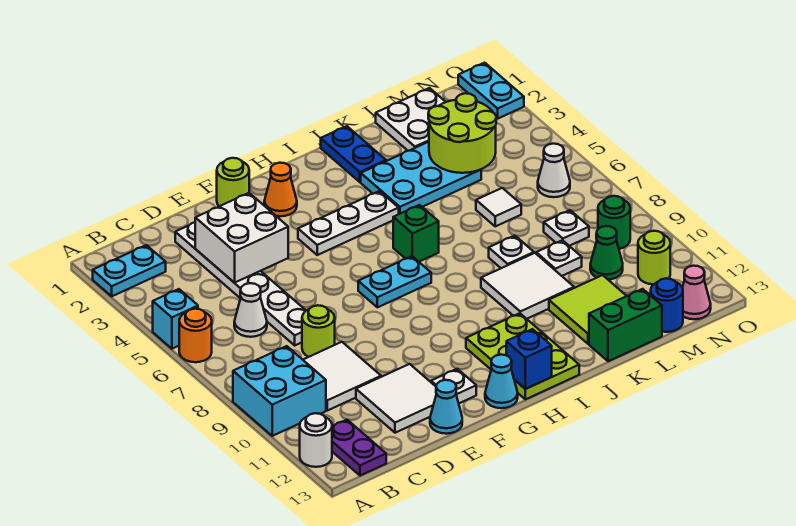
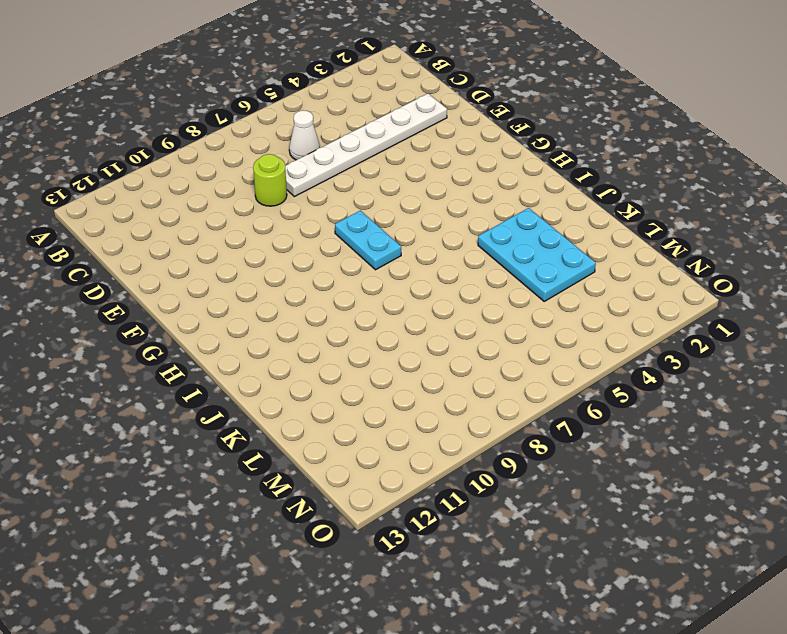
none -> cyan 1x2 plate [93,245,166,296]
none -> cyan 1x1 brick [153,289,198,349]
none -> orange 1x1 round brick [179,309,212,362]
none -> cyan 2x2 brick [233,346,326,436]

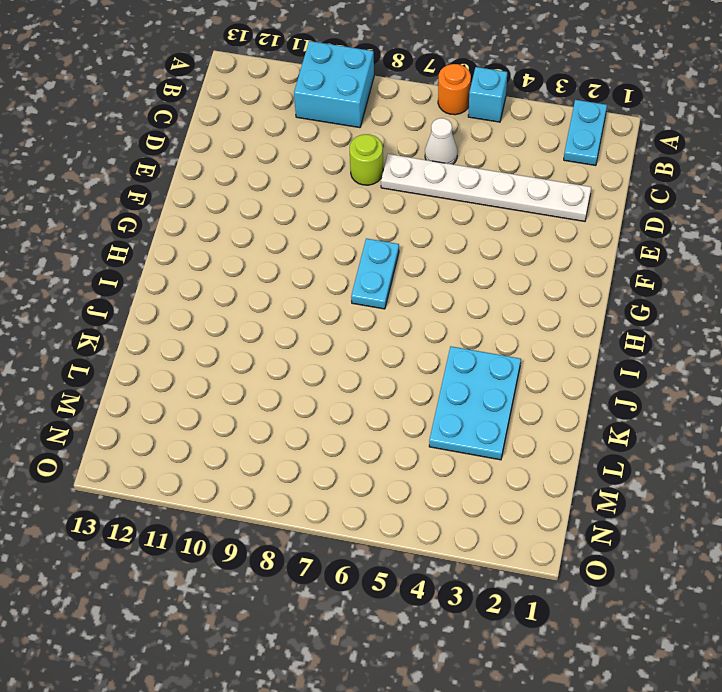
none -> white 1x1 round brick [300,413,332,467]
none -> purple 1x2 plate [332,420,386,476]
none -> white 2x2 tile [303,342,381,411]
none -> white 2x2 tile [356,364,436,433]

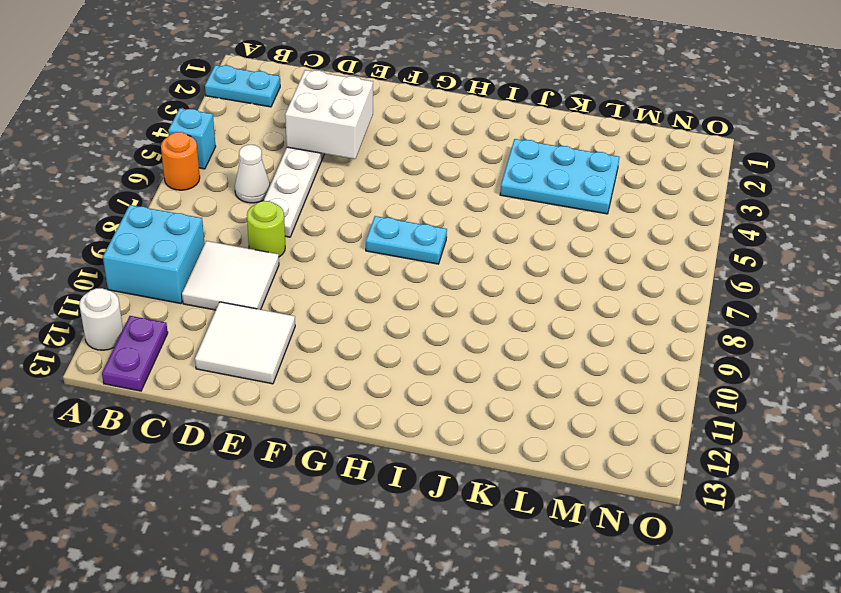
none -> cyan 1x1 cone [430,380,462,434]
none -> lime 1x1 round brick [217,158,249,206]
none -> white 1x1 plate [431,369,476,403]
none -> orange 1x1 cone [264,163,297,216]

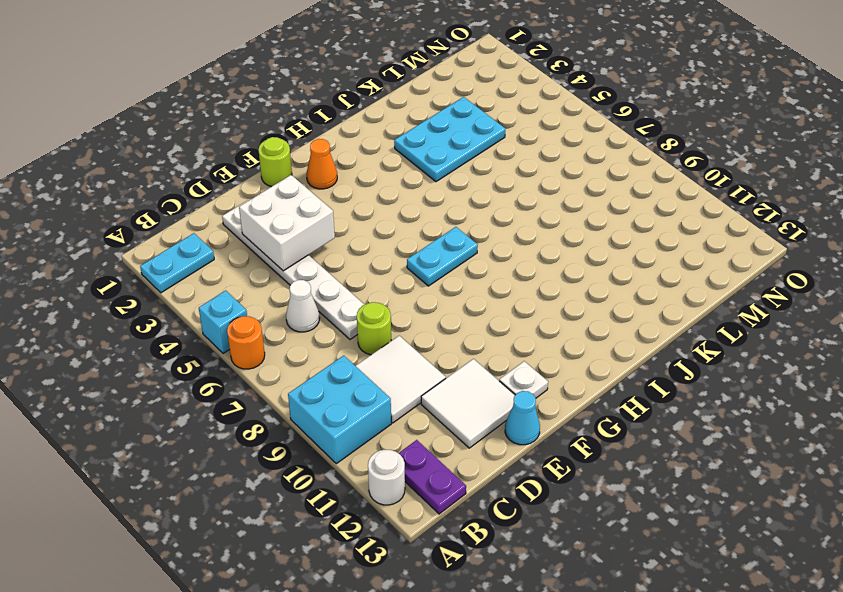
none -> white 1x3 plate [298,191,399,255]
none -> cyan 1x1 cone [485,355,518,408]
none -> lime 2x3 plate [466,313,579,399]
none -> green 1x1 brick [393,205,439,262]

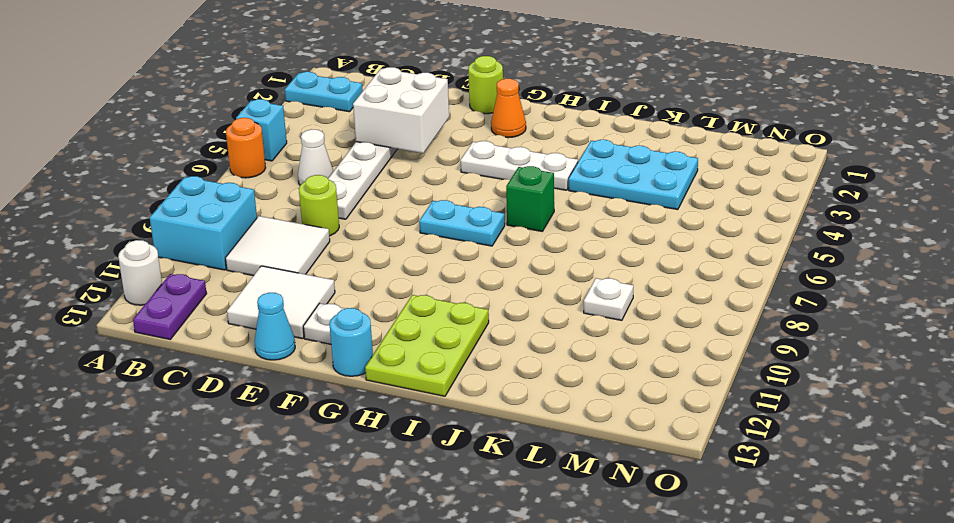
cyan 1x1 round brick [329,308,373,376] -> cyan 1x1 cone [485,355,518,408]
none -> blue 1x2 plate [321,126,386,182]
none -> white 2x2 tile [481,253,574,319]
none -> white 1x1 plate [489,236,534,268]
none -> lime 2x2 tile [549,275,626,344]

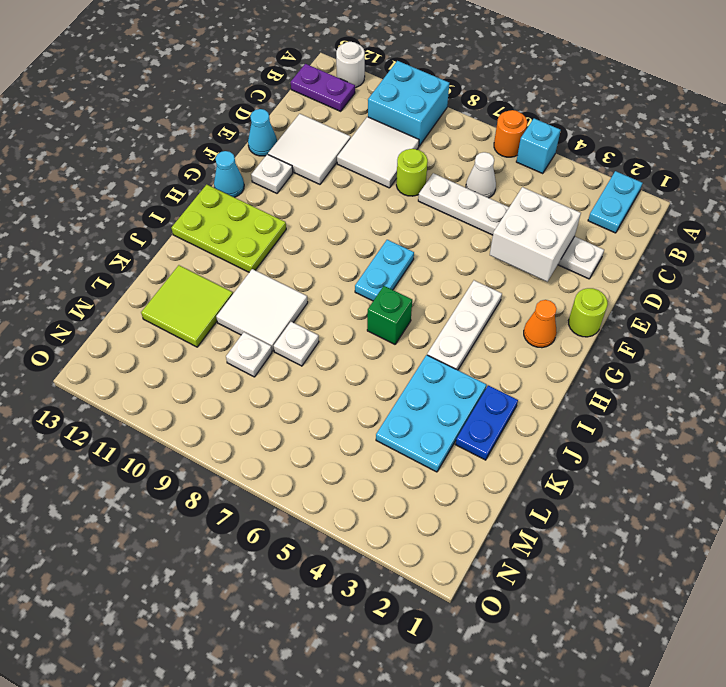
blue 1x2 plate [455,385,518,460] -> blue 1x2 plate turned to [321,126,386,182]
none -> green 1x2 brick [589,289,662,361]
none -> white 2x2 plate [376,88,445,151]
none -> white 1x1 tile [476,188,521,226]
none -> white 1x1 plate [544,210,589,246]

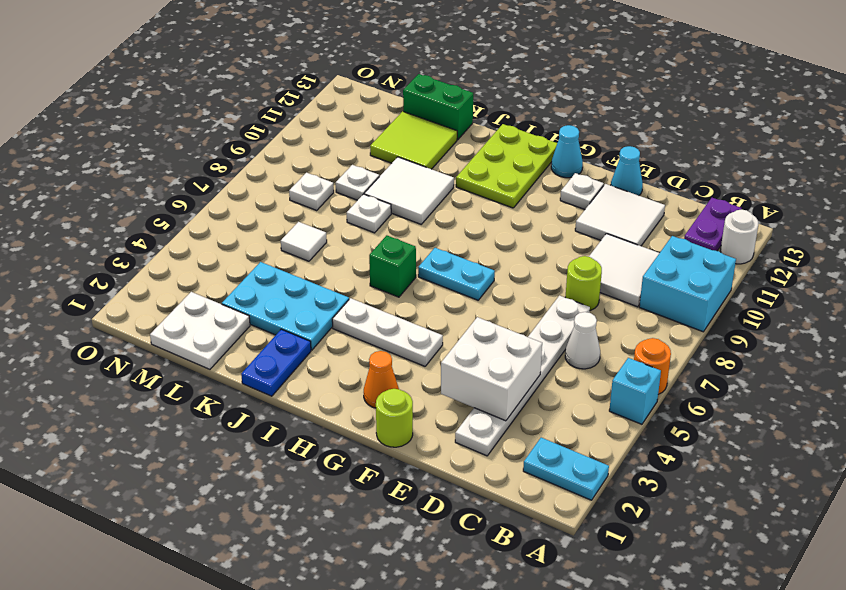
none -> green 1x1 cone [590,226,623,280]
none -> blue 1x1 round brick [651,278,683,332]
none -> white 1x1 cone [538,144,570,197]
none -> green 1x1 round brick [598,196,630,249]

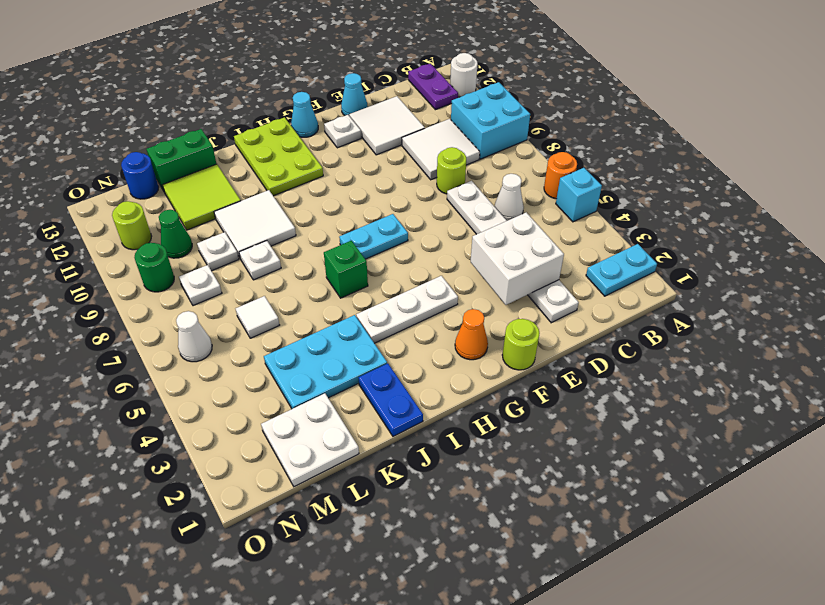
none -> pink 1x1 cone [682,266,711,319]
none -> cyan 1x2 plate [458,63,524,118]
none -> blue 1x1 brick [506,329,552,389]
none -> lime 2x2 round brick [428,93,496,173]

